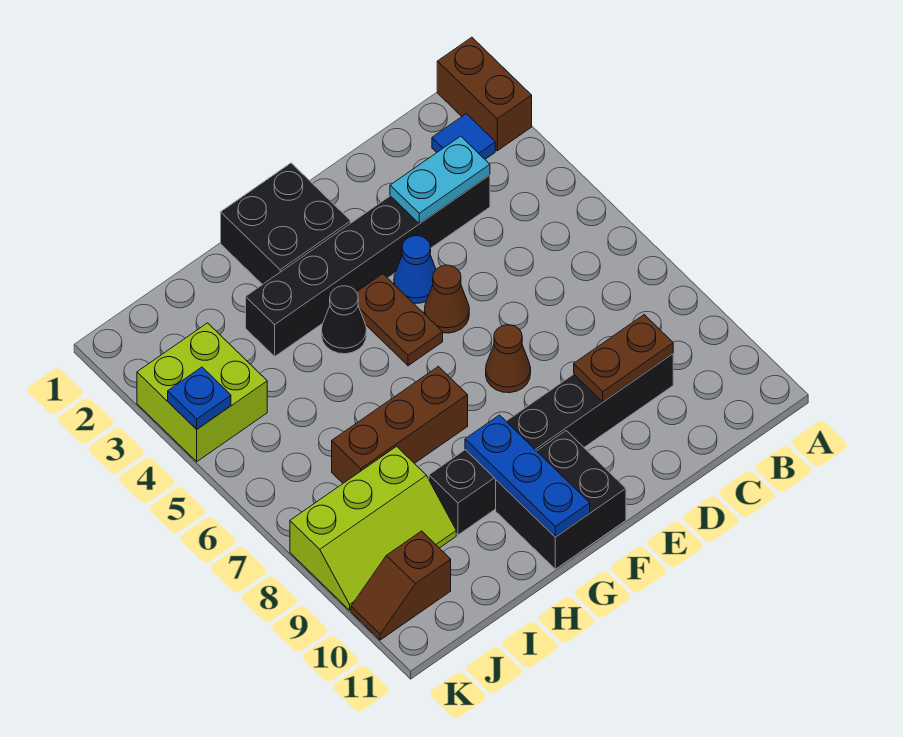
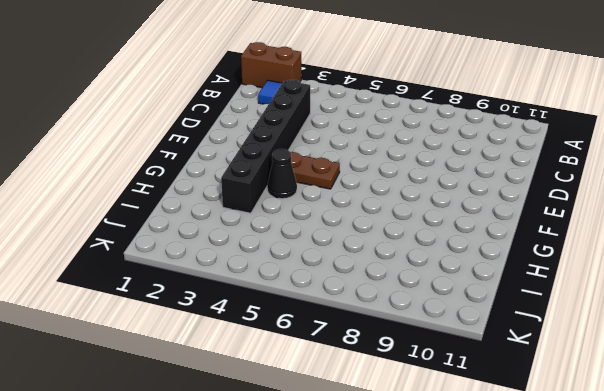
none -> black 1x6 brick [429,354,673,535]
none -> blue 1x1 cone [394,236,436,303]
none -> brown 1x1 cone [424,265,469,333]

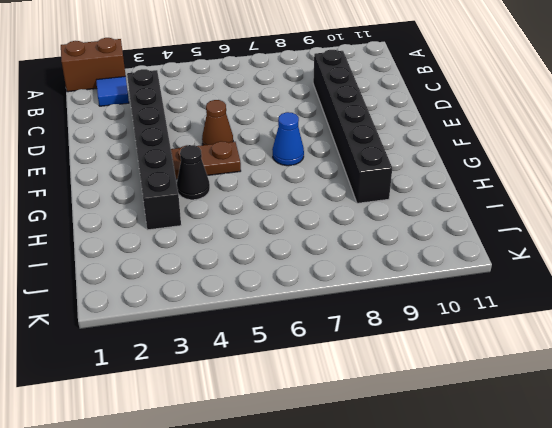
blue 1x1 cone [272,112,304,166] -> blue 1x1 cone moved to [394,236,436,303]
none -> brown 1x1 cone [486,325,531,393]
none -> black 2x2 brick [221,163,351,285]
none -> black 2x2 brick [496,431,626,569]

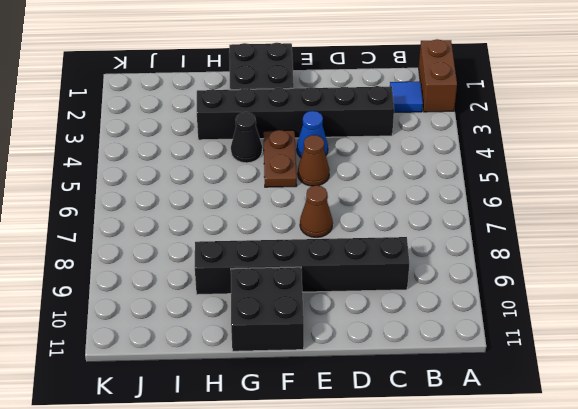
none -> brown 1x3 brick [332,366,468,483]
none -> lime 2x3 slope [290,446,456,610]
none -> lime 2x2 brick [137,323,267,461]

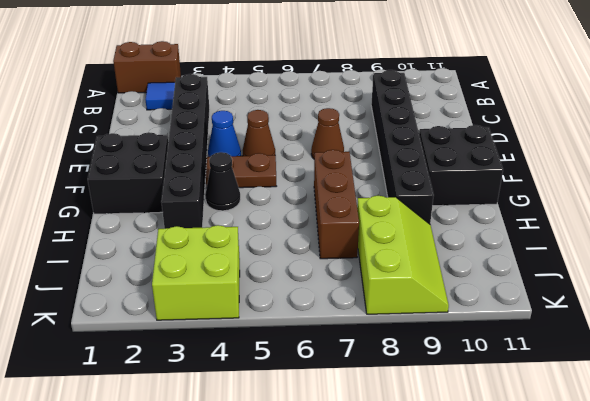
none -> brown 1x2 slope [351,531,451,640]
none -> cyan 1x2 plate [390,136,490,224]
none -> brown 1x2 plate [574,315,673,402]

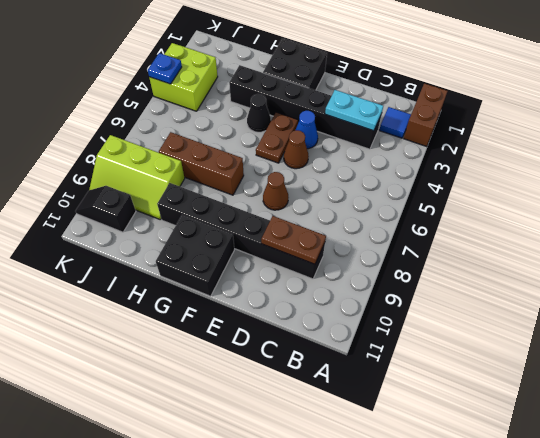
black 1x2 slope [75,186,136,232] -> brown 1x2 slope [351,531,451,640]
none -> blue 1x3 plate [465,415,590,537]

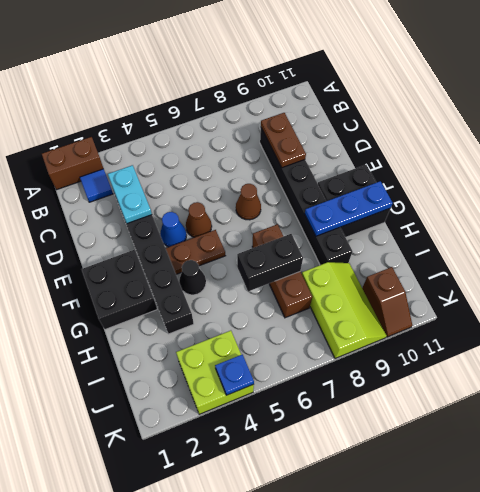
black 1x2 brick [237,234,303,292] -> none

